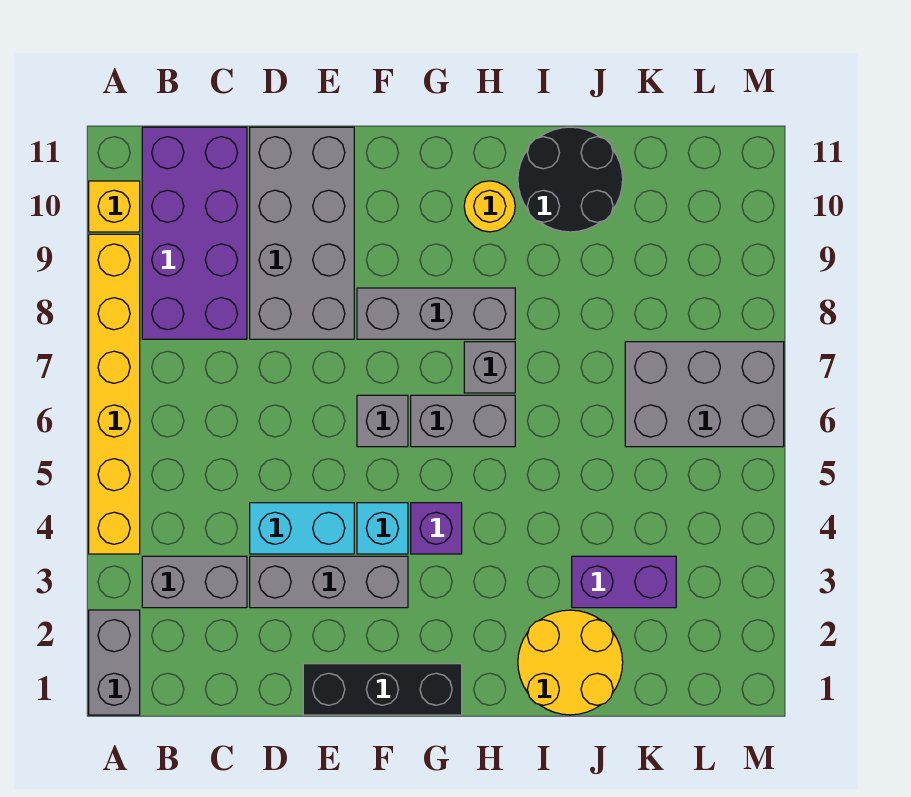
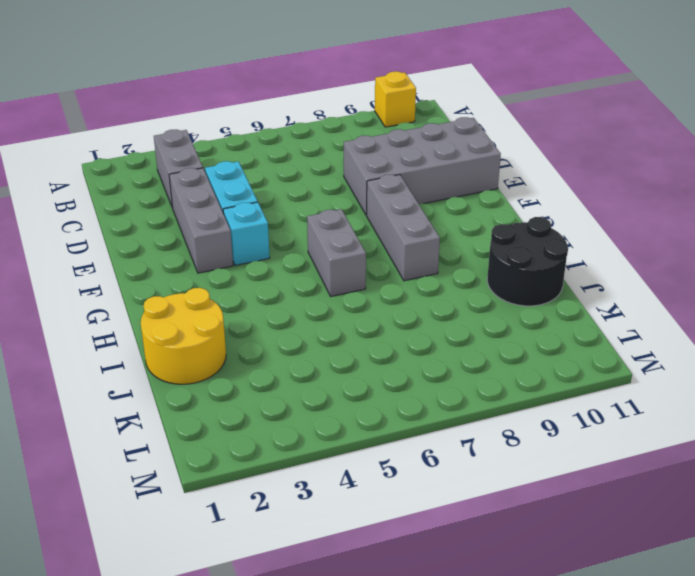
none -> grey 1x2 brick [89,610,140,715]
none -> yellow 1x6 brick [89,234,140,554]
none -> purple 2x4 brick [142,127,247,339]

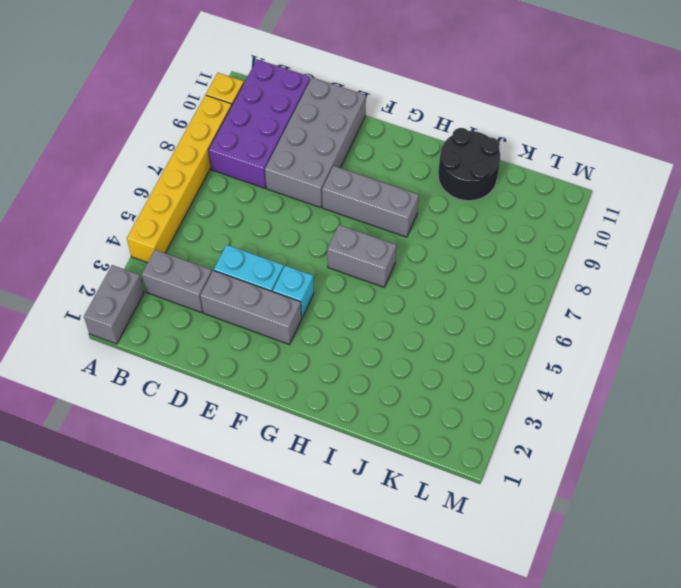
none -> black 1x3 brick [303,664,462,715]
none -> grey 1x1 brick [357,395,408,447]
none -> purple 1x1 brick [411,503,462,554]

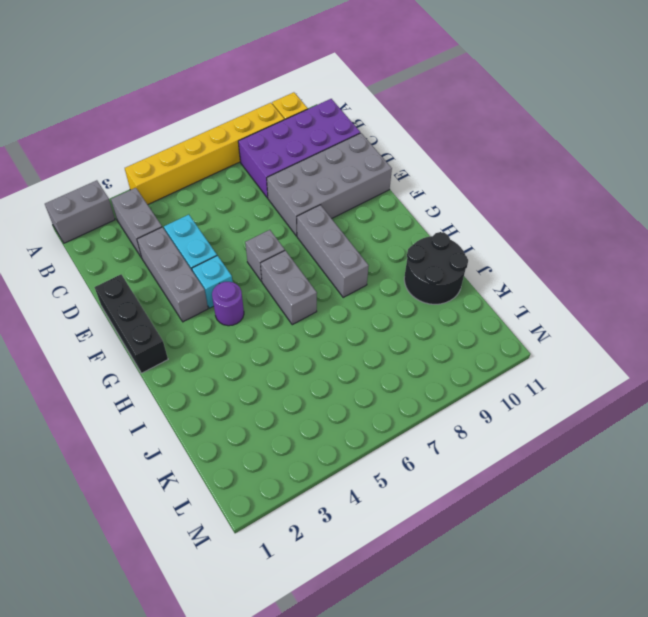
purple 1x1 round brick [212,282,244,326] -> purple 1x1 brick [411,503,462,554]
none -> grey 1x1 brick [464,342,515,393]
none -> yellow 1x1 round brick [464,181,515,232]
none -> yellow 2x2 round brick [518,610,623,715]

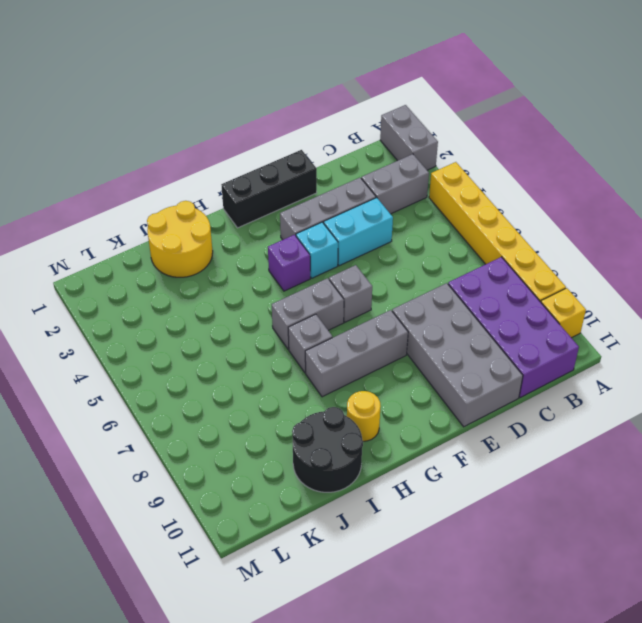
none -> purple 1x2 brick [572,556,676,608]
none -> grey 2x3 brick [625,342,784,447]

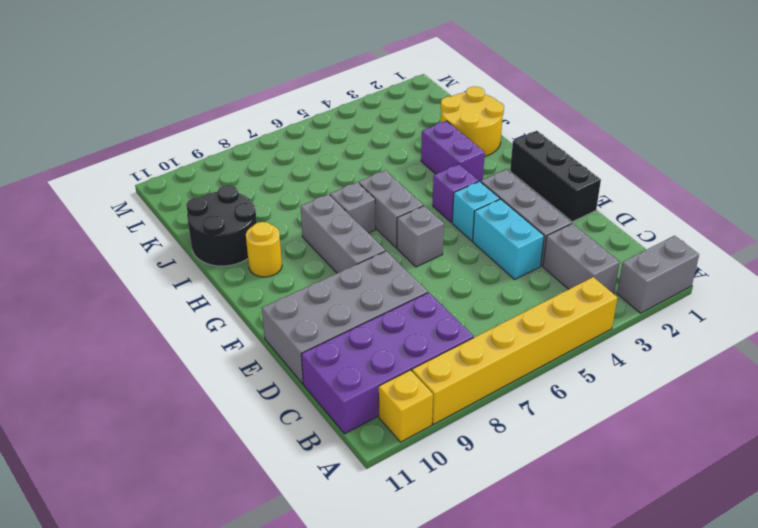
purple 1x2 brick [421,121,485,182] -> purple 1x2 brick moved to [572,556,676,608]
none -> grey 2x3 brick [625,342,784,447]

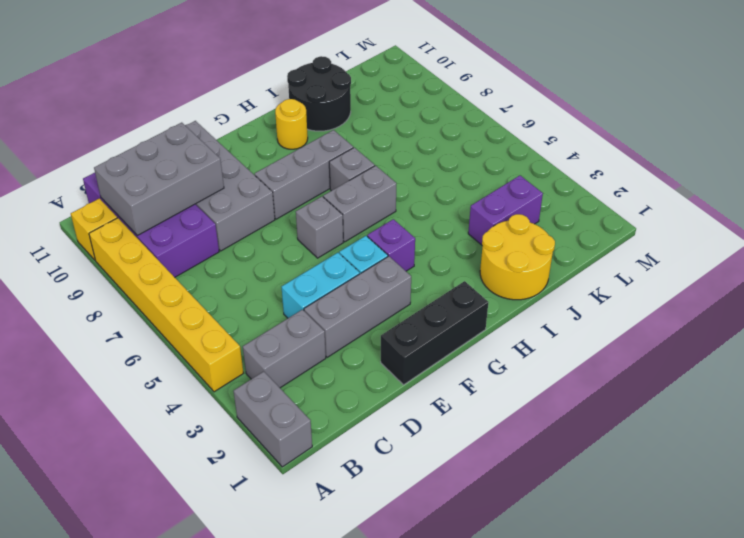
grey 2x3 brick [94,123,224,235] -> grey 2x3 brick moved to [625,342,784,447]

